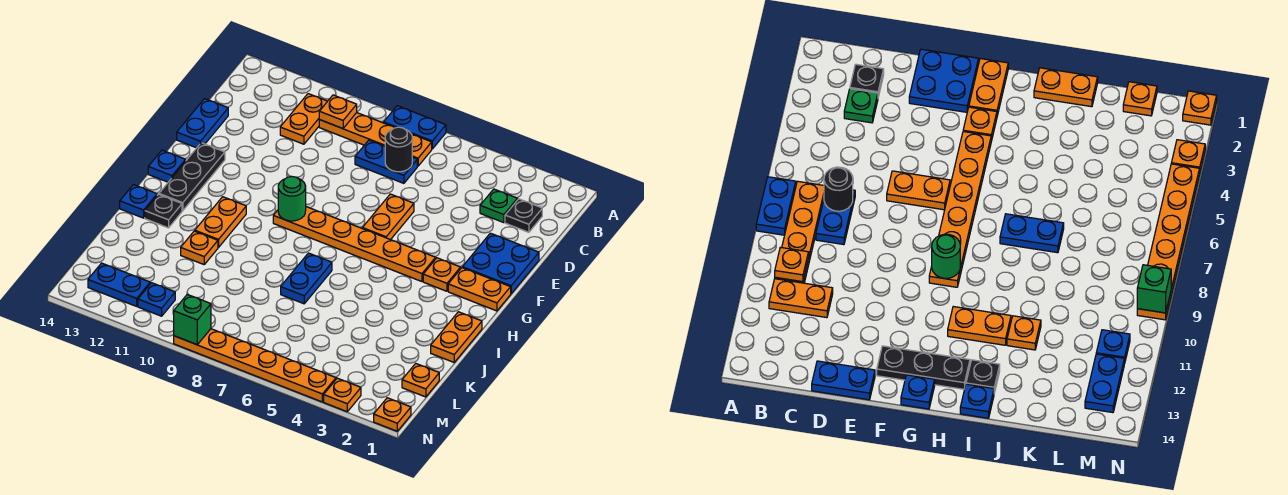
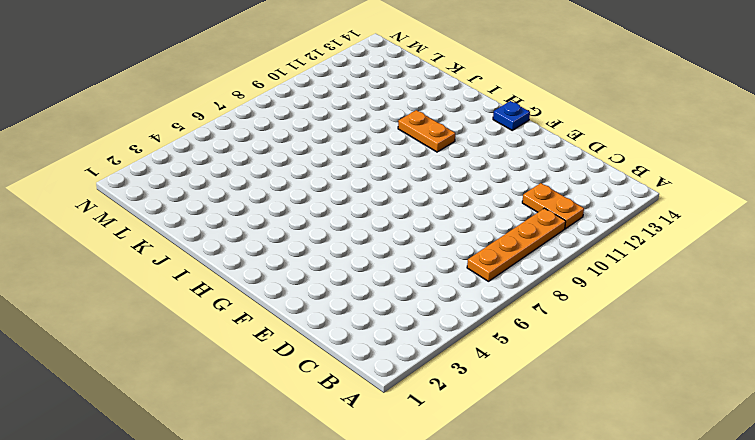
none -> blue 1x2 plate [384,106,446,149]
none -> black 1x1 plate [505,199,542,232]
none -> green 1x1 plate [480,189,517,223]
none -> blue 1x2 plate [355,140,417,183]

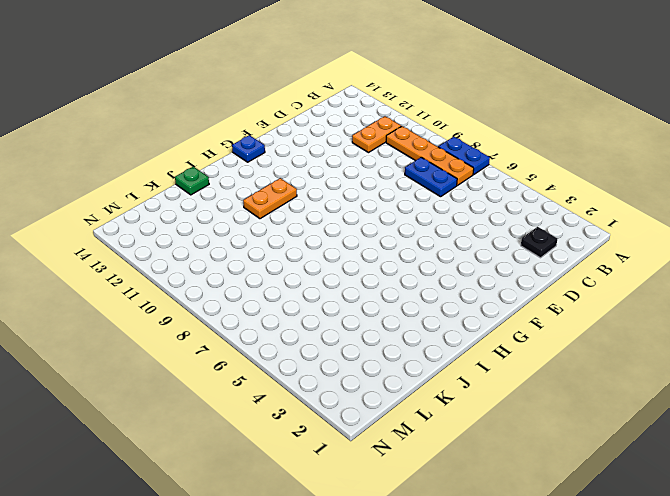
green 1x1 plate [175,166,209,195] -> green 1x1 plate moved to [480,189,517,223]
none -> blue 1x2 plate [177,99,228,148]
none -> blue 2x2 plate [462,233,539,294]
none -> orange 1x2 plate [362,194,414,240]
none -> black 1x3 plate [159,143,225,211]

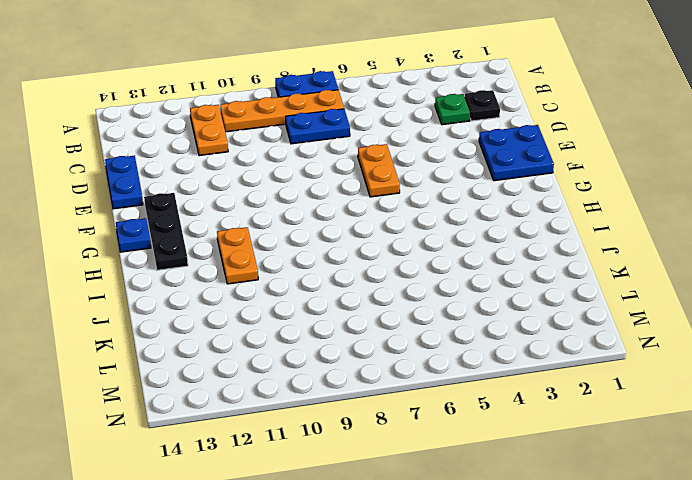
none -> orange 1x2 plate [448,268,511,311]
none -> orange 1x1 plate [423,258,461,291]
none -> orange 1x6 plate [273,207,436,282]
none -> orange 1x2 plate [431,312,482,362]

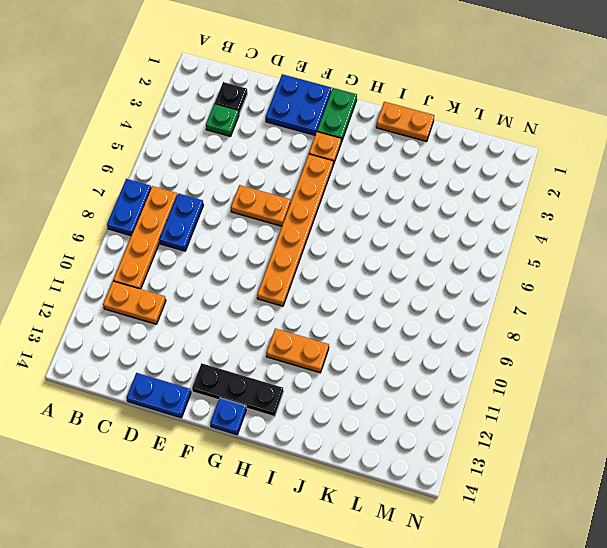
green 1x2 plate [317,88,357,142] -> orange 1x2 plate [448,268,511,311]
none -> blue 1x2 plate [281,253,332,304]
none -> black 1x1 plate [145,194,182,228]
none -> blue 1x1 plate [120,185,157,218]
none -> orange 1x1 plate [181,231,218,264]

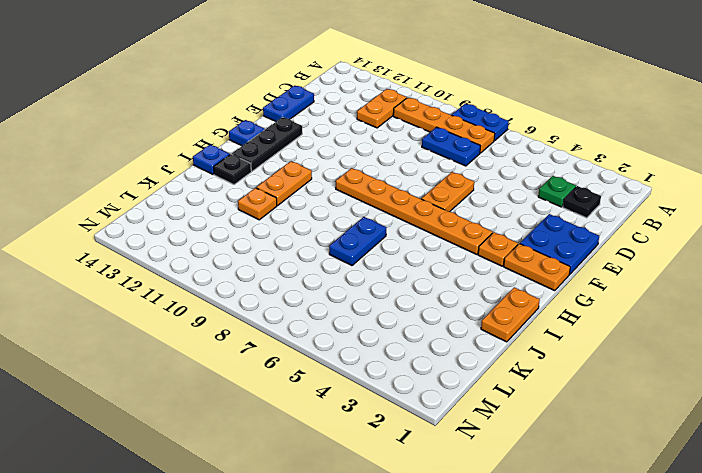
none -> orange 1x1 plate [402,364,439,397]
none -> blue 1x1 plate [138,283,175,316]
none -> blue 1x2 plate [88,263,150,306]
none -> orange 1x1 plate [374,398,411,431]

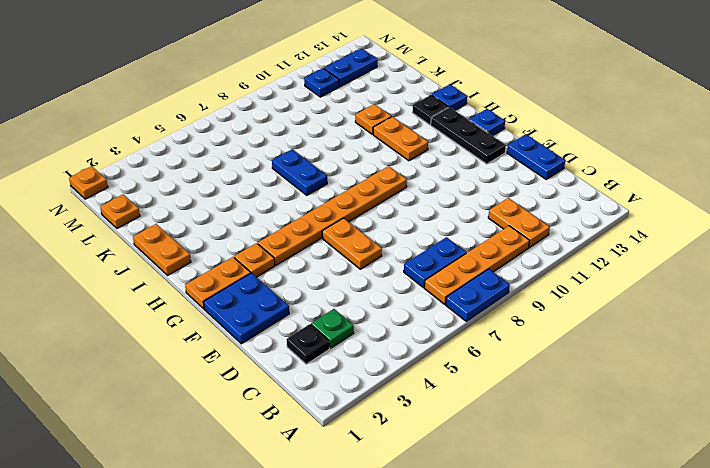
none -> orange 1x1 plate [324,378,361,412]
none -> orange 1x6 plate [174,329,336,402]
none -> orange 1x1 plate [319,95,357,129]
none -> black 1x1 round brick [385,127,412,172]

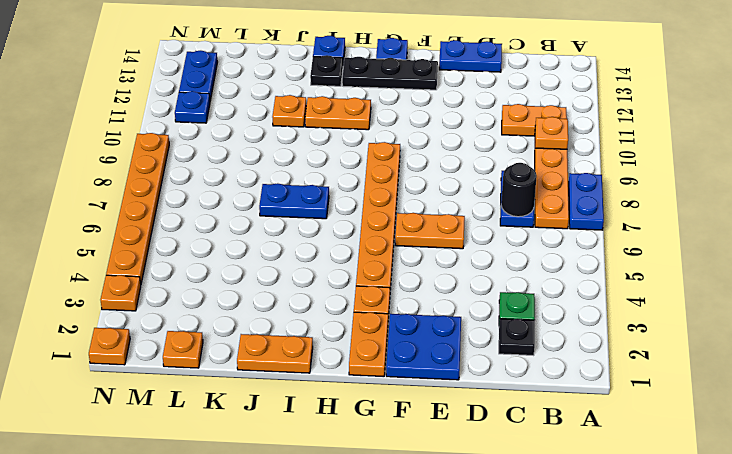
none -> green 1x1 round brick [278,177,306,221]
none -> green 1x1 brick [174,294,211,345]

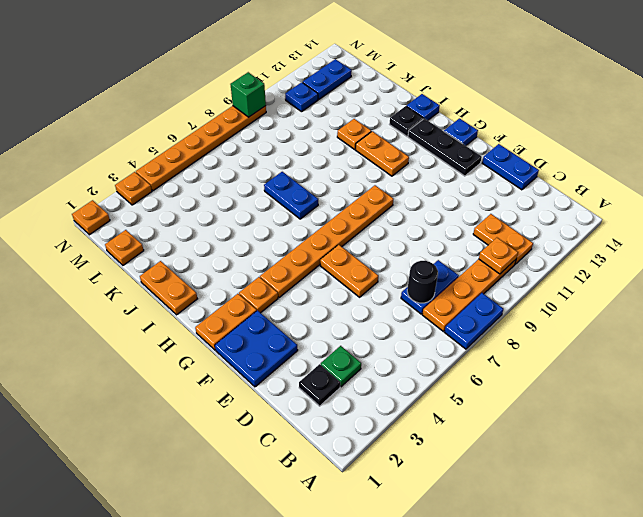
none -> green 1x1 round brick [278,177,306,221]

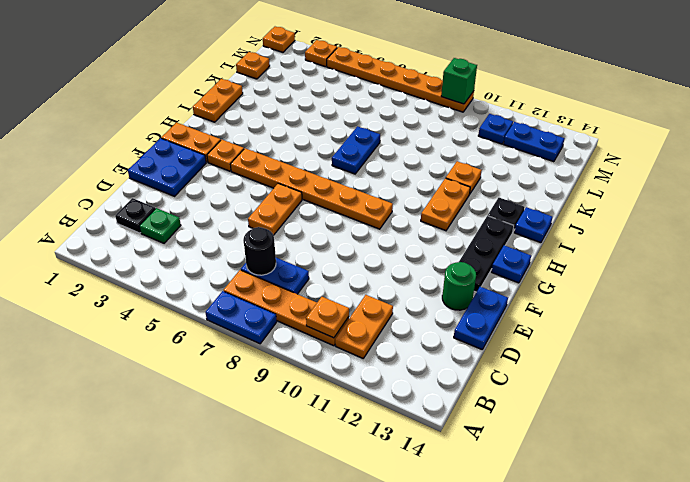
green 1x1 round brick [442,262,476,310] -> green 1x1 round brick moved to [278,177,306,221]

